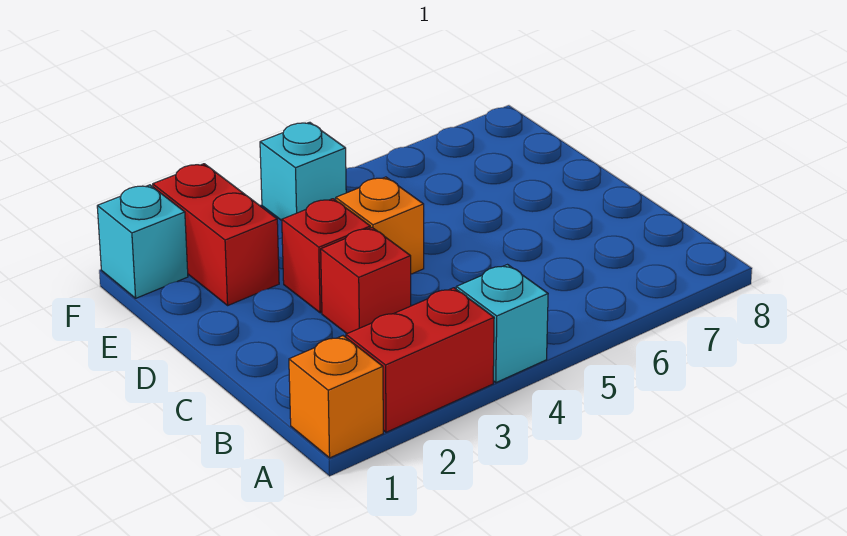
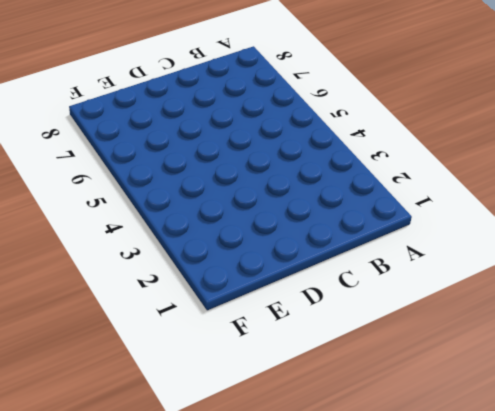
none -> orange 1x1 brick [289,336,383,458]
none -> red 1x2 brick [346,288,494,432]

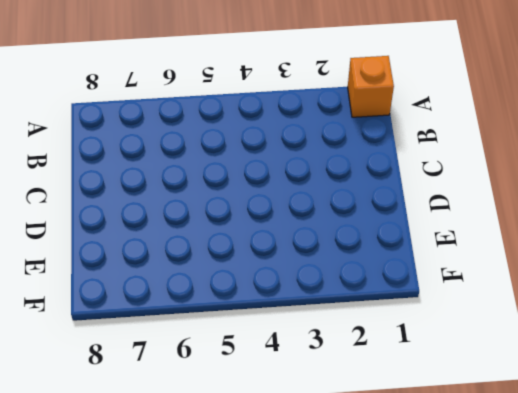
none -> red 1x2 brick [346,288,494,432]
none -> cyan 1x1 brick [456,265,548,383]

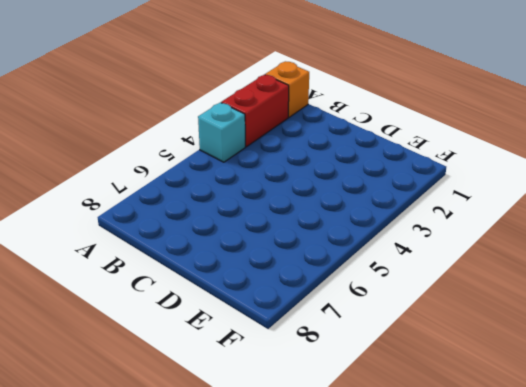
none -> red 1x1 brick [321,228,411,334]
none -> red 1x1 brick [282,199,370,313]

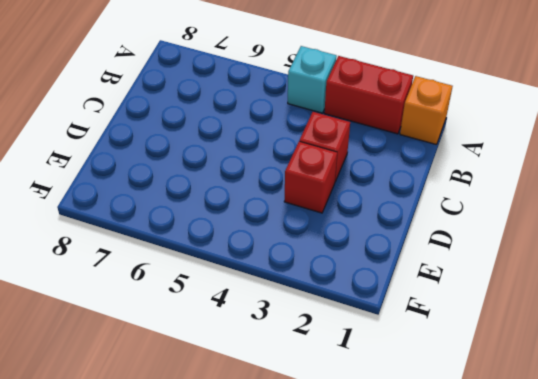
none -> orange 1x1 brick [336,177,424,274]
none -> red 1x2 brick [153,164,279,305]

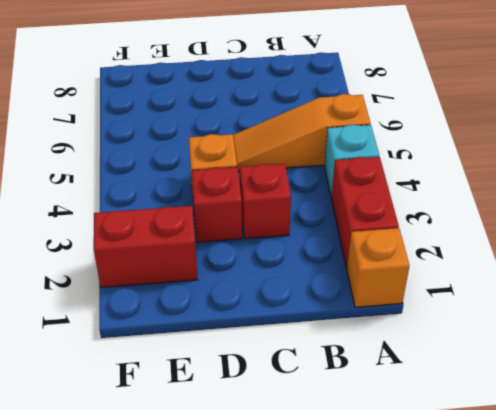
orange 1x3 slope [233,94,371,171] -> none
none -> cyan 1x1 brick [97,185,188,298]
none -> cyan 1x1 brick [260,122,346,220]

